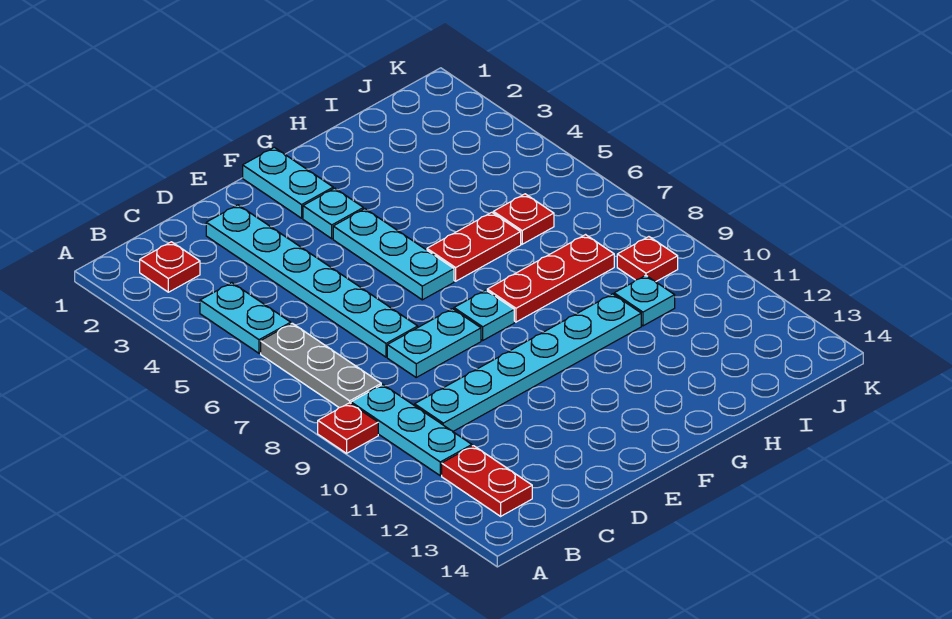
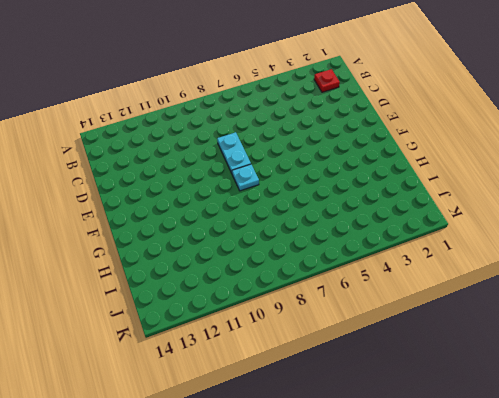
none -> red 1x1 plate [318,403,378,453]
none -> cyan 1x2 plate [200,283,291,353]
none -> grey 1x3 plate [261,323,381,408]

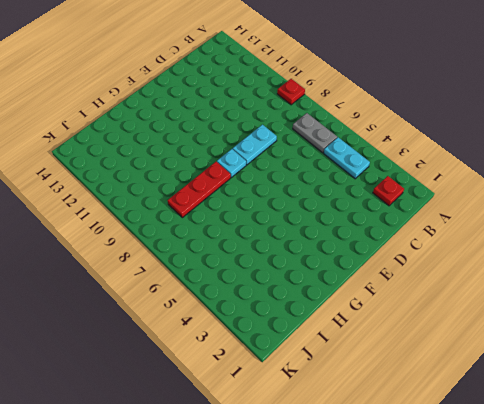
grey 1x2 plate [293,113,337,153] -> grey 1x3 plate [261,323,381,408]
none -> cyan 1x3 plate [351,384,472,476]
none -> red 1x2 plate [442,446,532,516]
none -> cyan 1x6 plate [415,294,641,431]

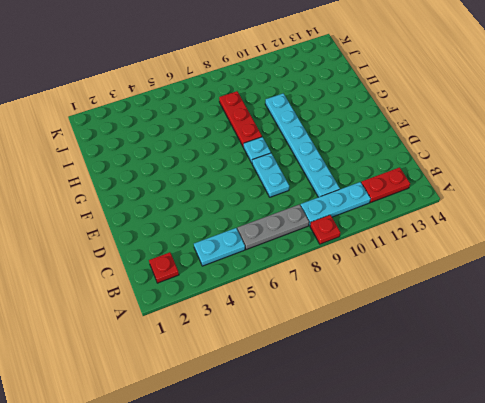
none -> cyan 1x6 plate [206,205,418,357]
none -> cyan 1x2 plate [243,147,333,218]
none -> cyan 1x1 plate [303,188,363,239]

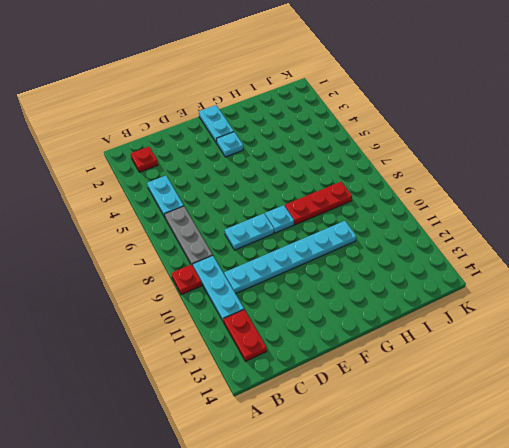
none -> cyan 1x6 plate [206,205,418,357]
none -> cyan 1x3 plate [333,209,454,300]
none -> red 1x2 plate [427,212,521,281]

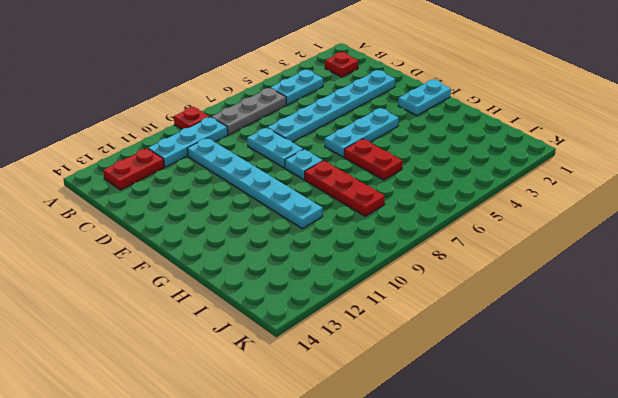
none -> cyan 1x1 plate [303,188,363,239]
none -> red 1x1 plate [493,194,554,244]
none -> cyan 1x1 plate [614,275,675,326]

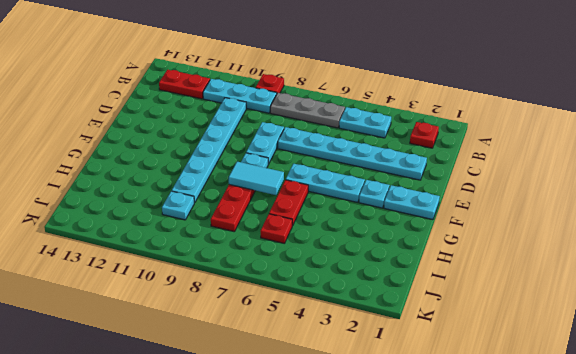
cyan 1x2 tile [229,162,284,195] -> none
none -> red 1x1 plate [617,237,678,282]

